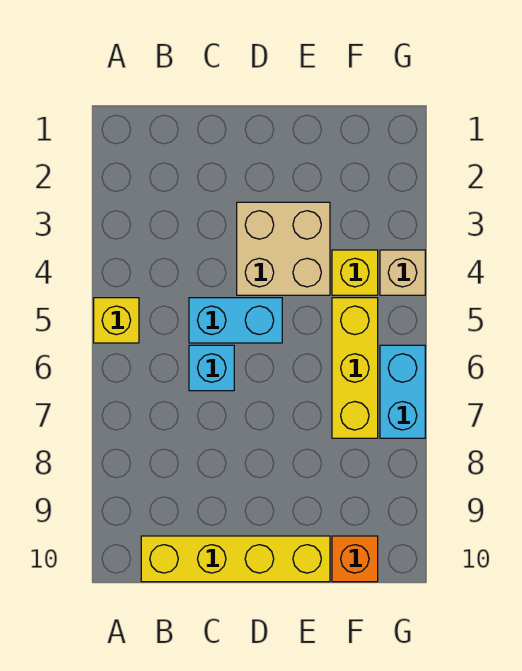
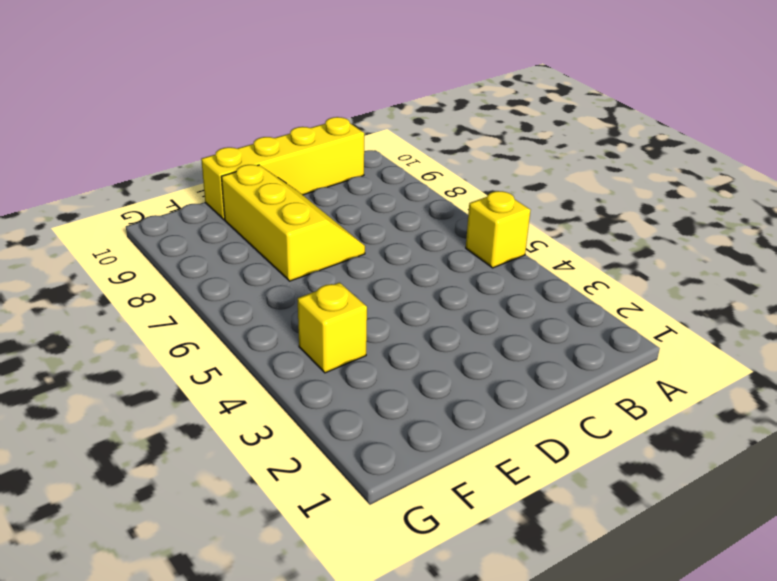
yellow 2x3 slope [221,165,365,281] -> none
none -> cyan 1x2 brick [189,298,282,343]
none -> cyan 1x1 brick [189,345,234,391]

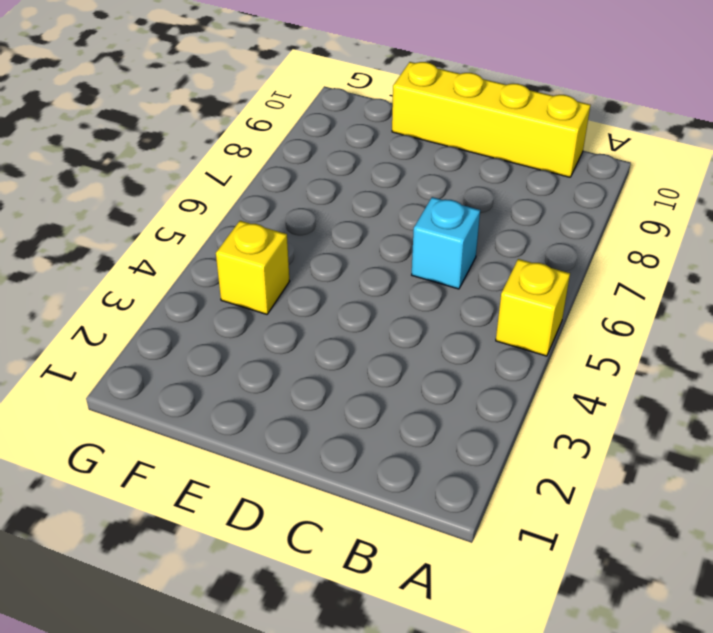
none -> cyan 1x2 brick [189,298,282,343]
none -> tan 2x2 brick [237,202,330,295]

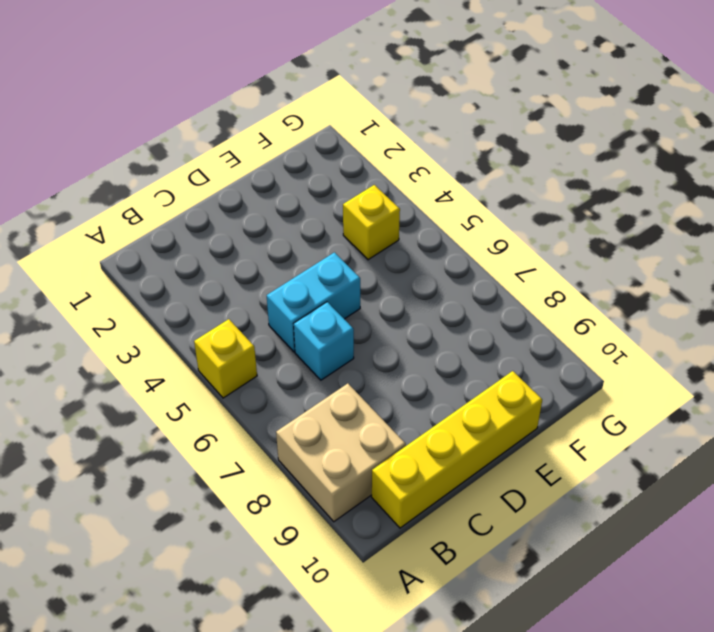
tan 2x2 brick [276,383,406,522] -> tan 2x2 brick moved to [237,202,330,295]
none -> yellow 1x3 brick [332,298,378,438]
none -> orange 1x1 brick [332,536,378,582]

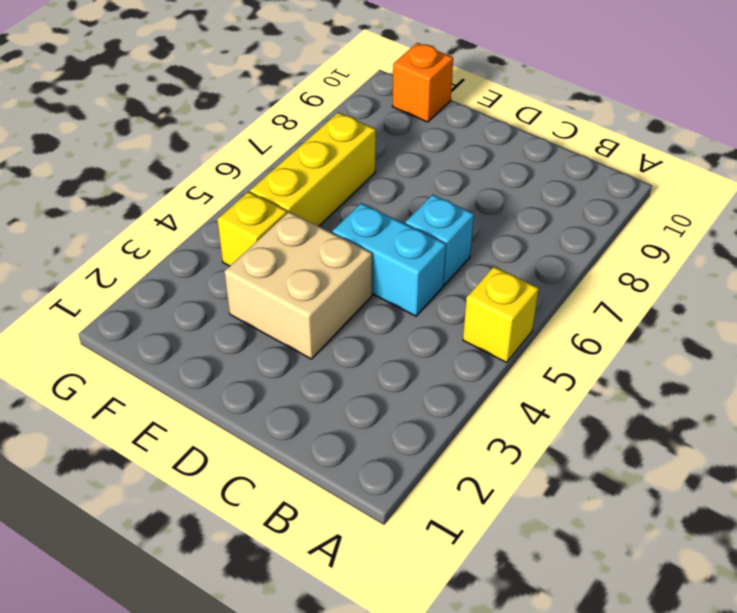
none -> yellow 1x4 brick [141,536,330,582]
none -> tan 1x1 brick [380,250,425,295]

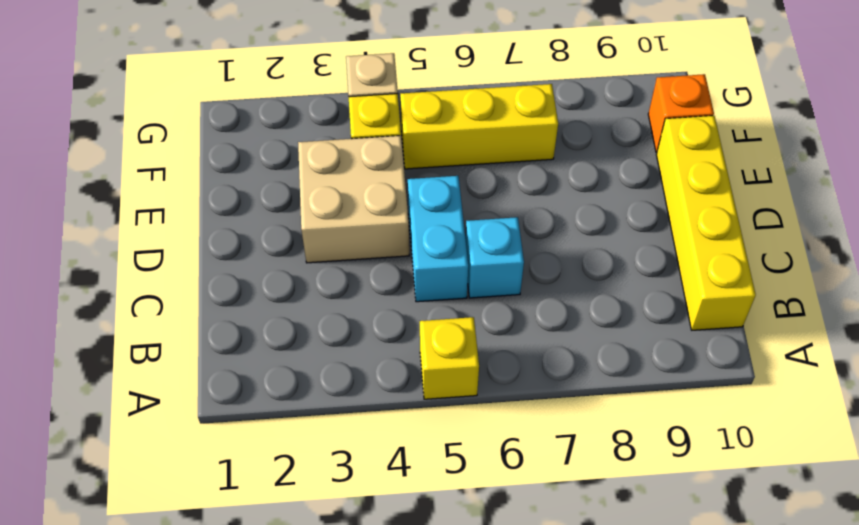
none -> cyan 1x2 brick [380,345,425,438]

